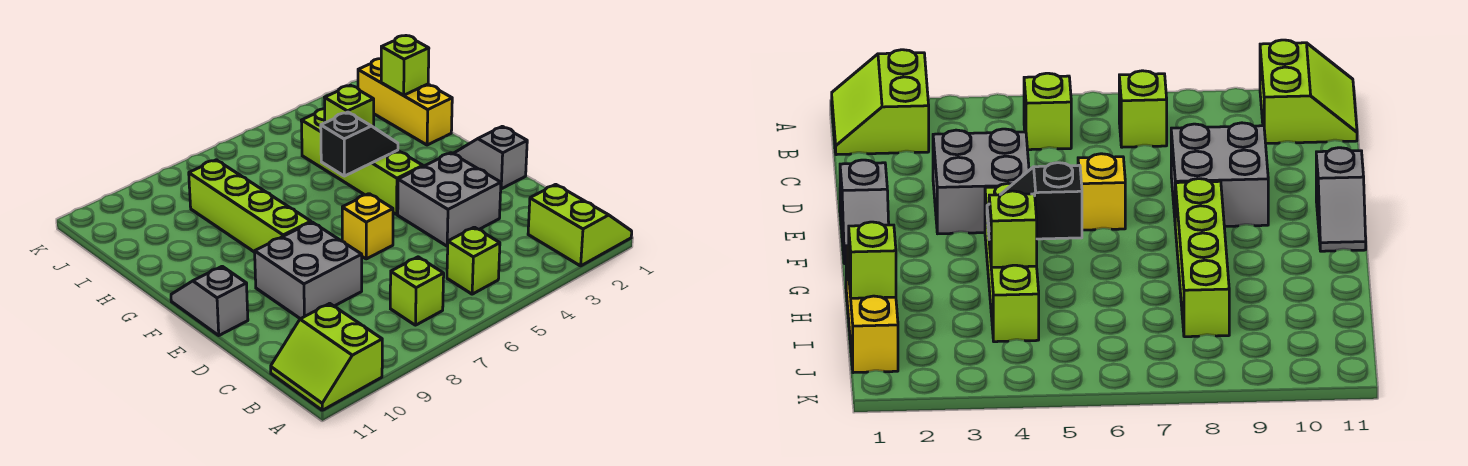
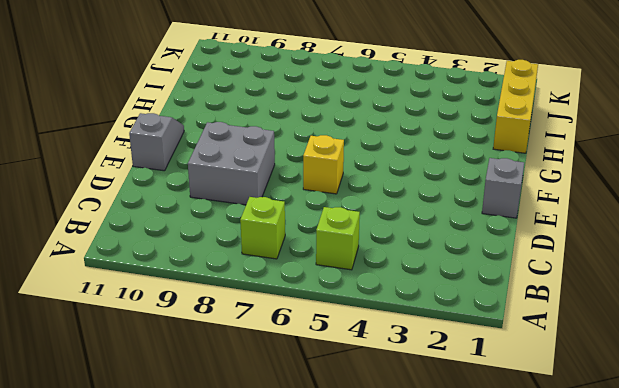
none -> lime 2x2 slope [528,184,632,266]
none -> lime 2x2 slope [271,303,382,410]
none -> grey 2x2 brick [398,153,501,246]

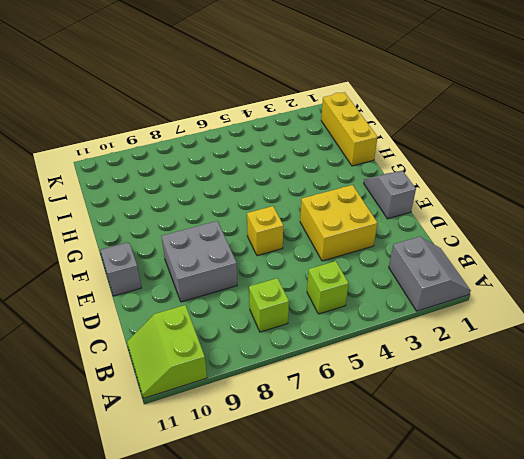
grey 2x2 slope [389,237,471,311] -> lime 2x2 slope [528,184,632,266]
yellow 2x2 brick [300,185,377,261] -> grey 2x2 brick [398,153,501,246]
none -> lime 1x4 brick [301,109,423,214]
none -> lime 1x4 brick [189,160,311,252]
none -> black 1x2 slope [321,112,398,176]

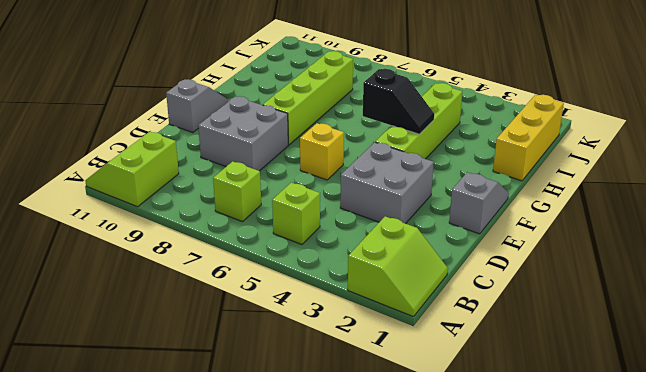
none -> lime 1x1 brick [325,85,374,127]
none -> lime 1x1 brick [381,36,429,95]

